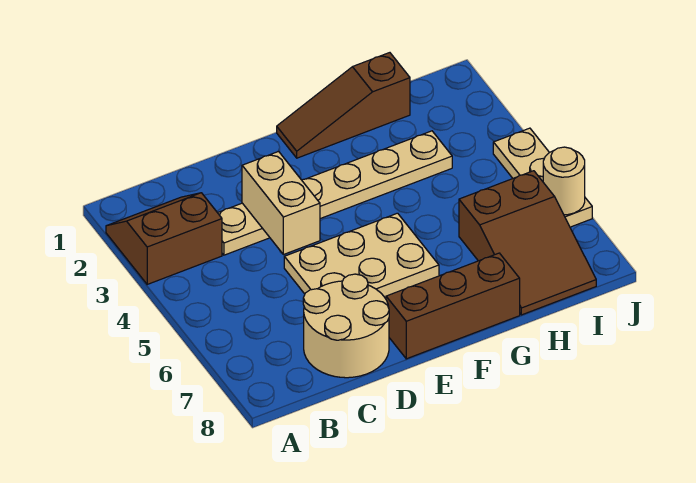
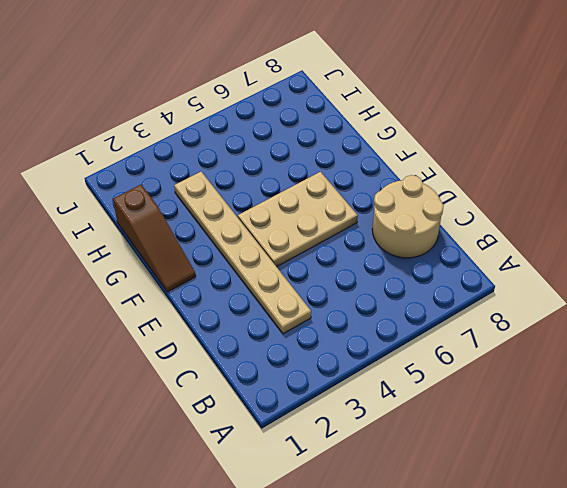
tan 2x3 plate [238,172,358,267] -> tan 2x3 plate turned to [284,213,439,298]
none -> brown 2x2 slope [106,193,222,284]
none -> brown 1x3 brick [386,253,520,359]

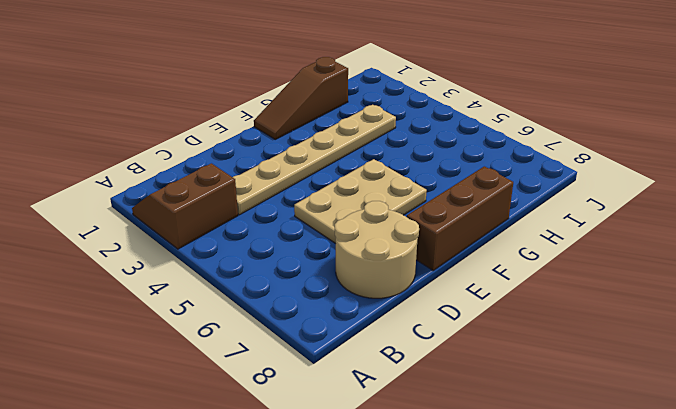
none -> brown 2x3 slope [459,171,596,315]
none -> tan 1x3 plate [493,128,592,227]

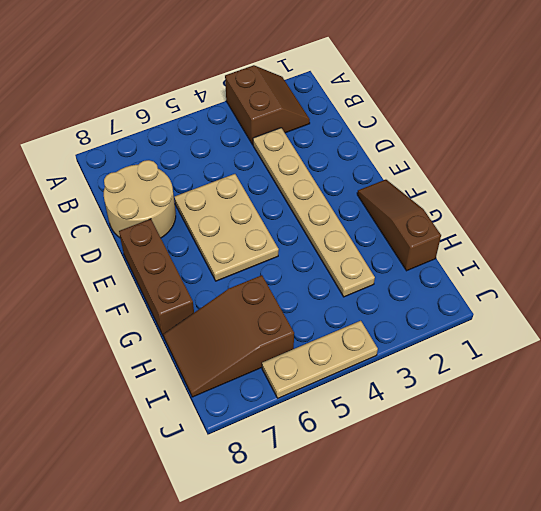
none -> tan 1x2 brick [242,152,320,255]
none -> tan 1x1 round brick [543,147,585,215]

